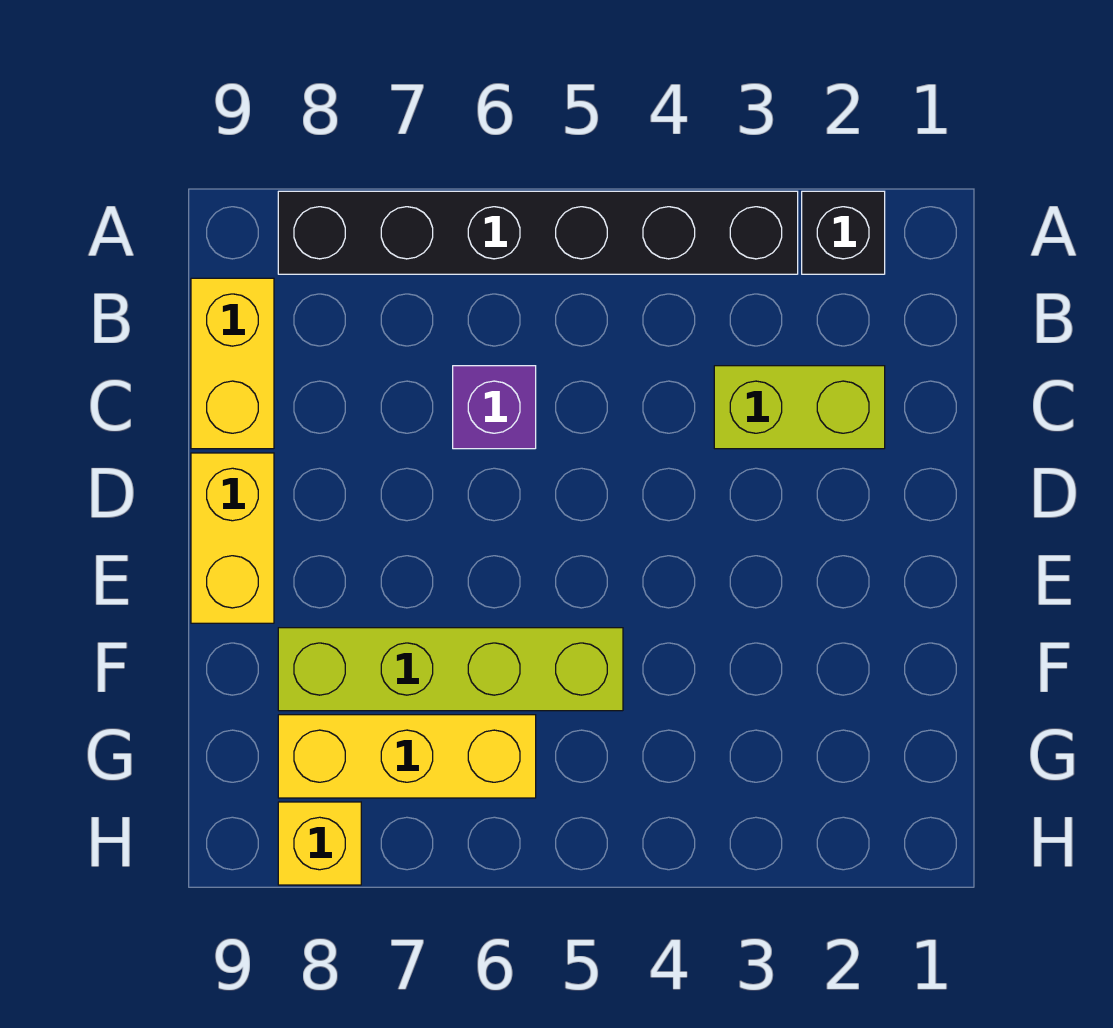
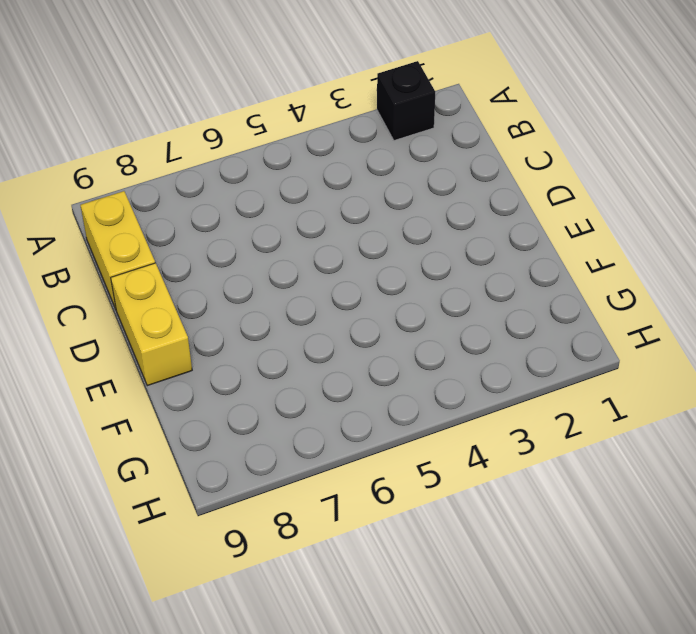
none -> black 1x6 brick [278,191,798,274]
none -> lime 1x2 brick [714,366,885,449]

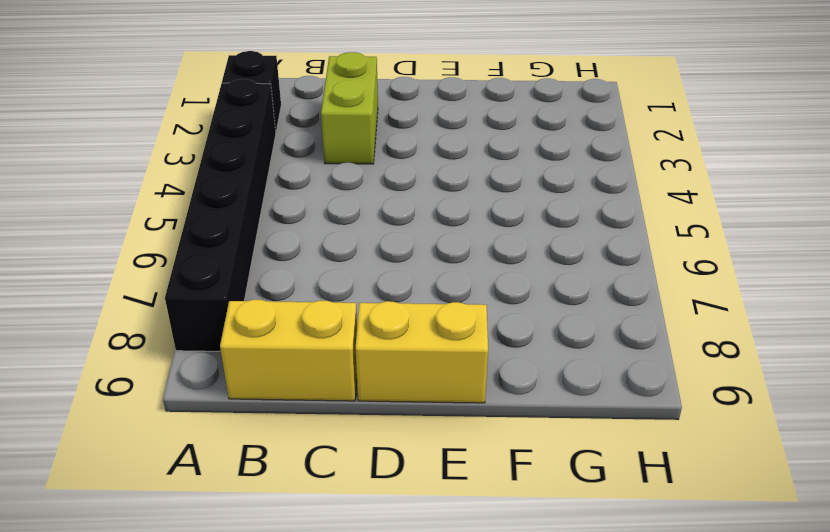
none -> purple 1x1 brick [453,366,536,449]
none -> lime 1x4 brick [278,628,623,711]

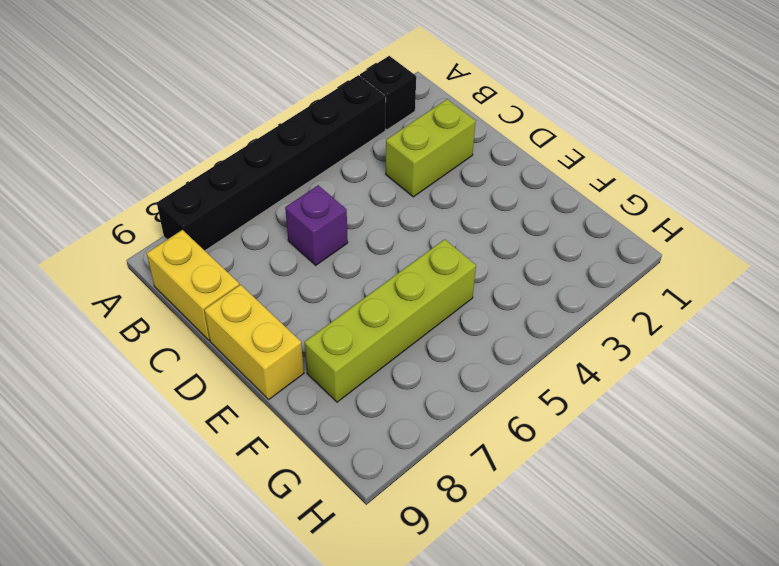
none -> yellow 1x3 brick [278,715,536,798]
none -> yellow 1x1 brick [278,802,361,885]

